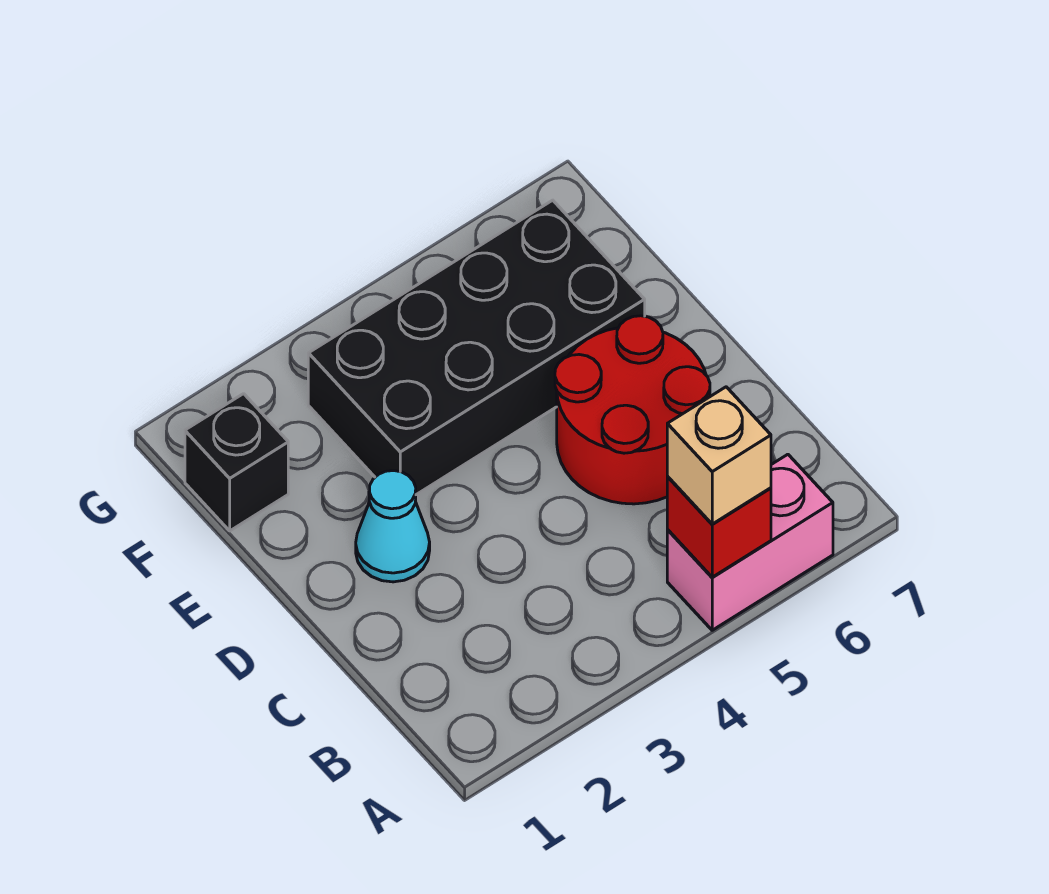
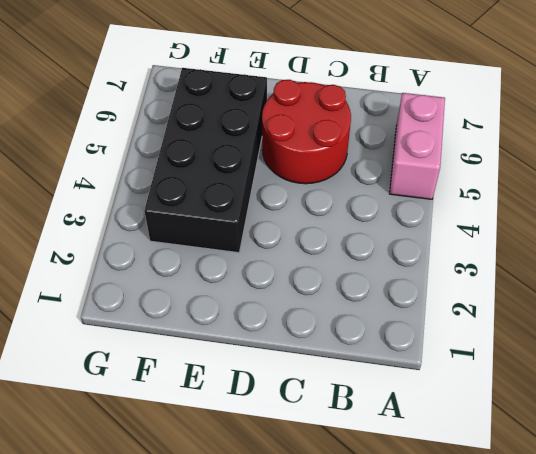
none -> cyan 1x1 cone [356,471,430,582]
none -> black 1x1 brick [185,394,288,531]

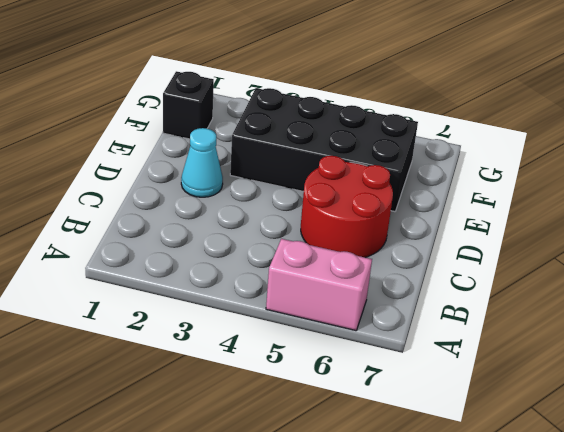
none -> red 1x1 brick [667,477,771,577]
none -> tan 1x1 brick [667,387,771,524]

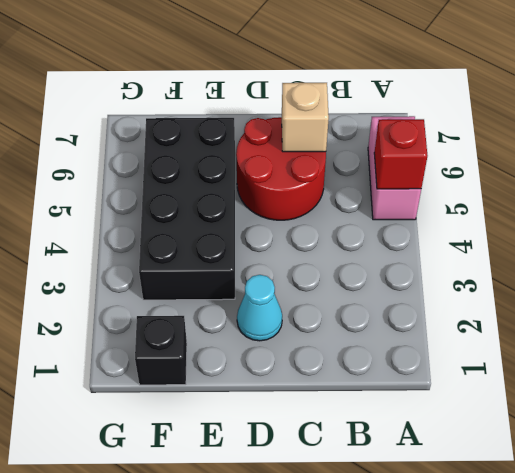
tan 1x1 brick [282,83,329,152] -> tan 1x1 brick moved to [667,387,771,524]

